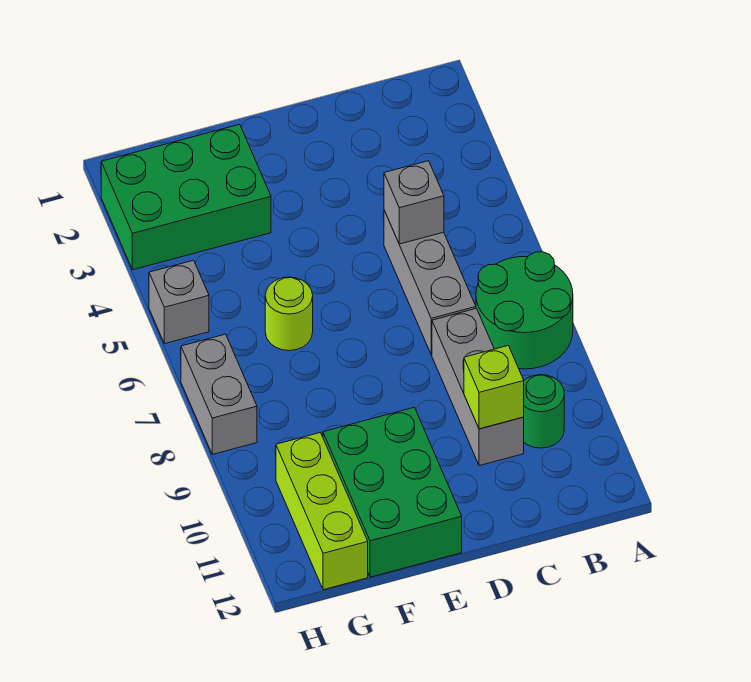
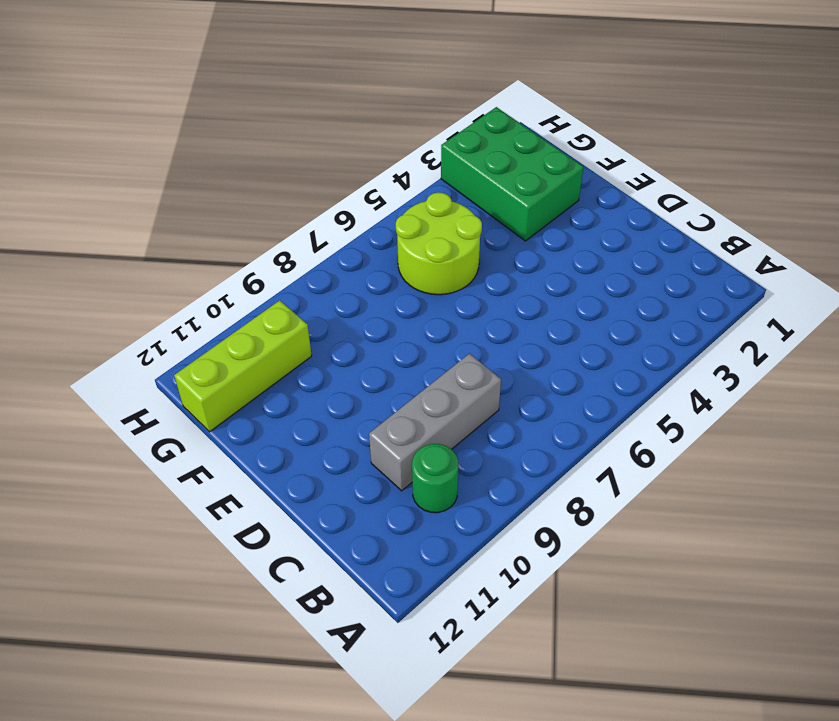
lime 2x2 round brick [396,192,482,295] -> lime 1x1 round brick [265,277,313,351]
none -> green 2x2 round brick [476,252,573,369]
none -> grey 1x3 brick [384,210,476,355]
none -> green 2x3 brick [323,407,462,577]

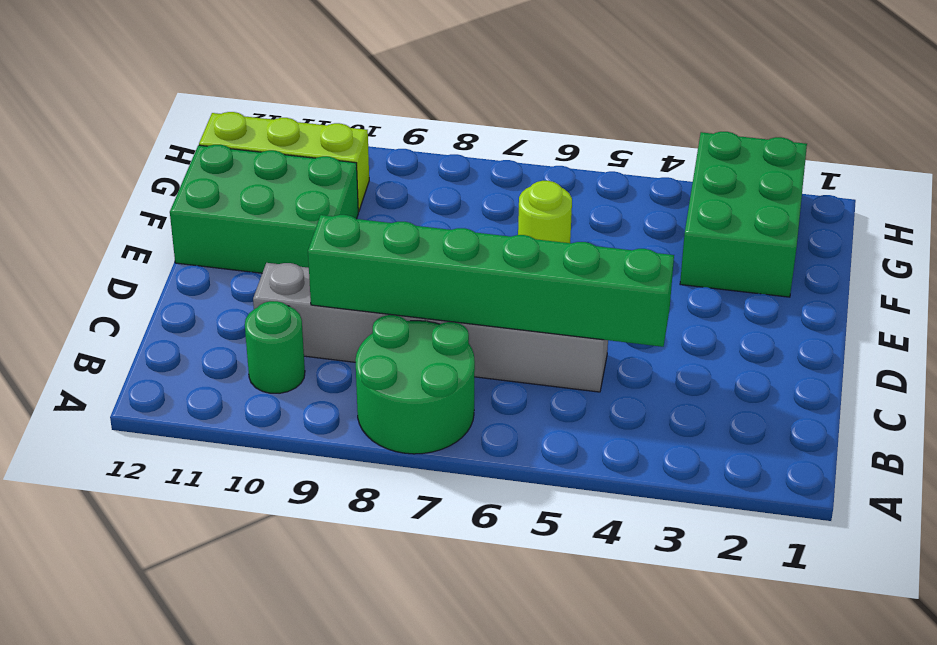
green 1x6 brick [308,215,674,347] -> grey 1x1 brick [384,161,444,244]
none -> grey 1x1 brick [149,260,209,344]
none -> grey 1x2 brick [181,334,257,454]
none -> lime 1x1 brick [464,346,524,429]

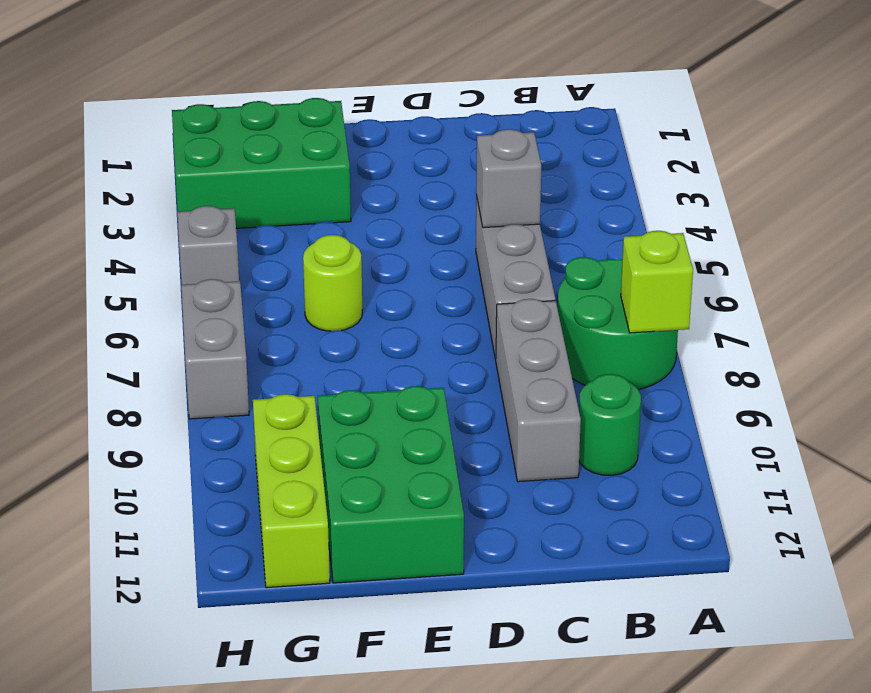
lime 1x1 brick [621,231,693,333] -> lime 1x1 brick moved to [464,346,524,429]

